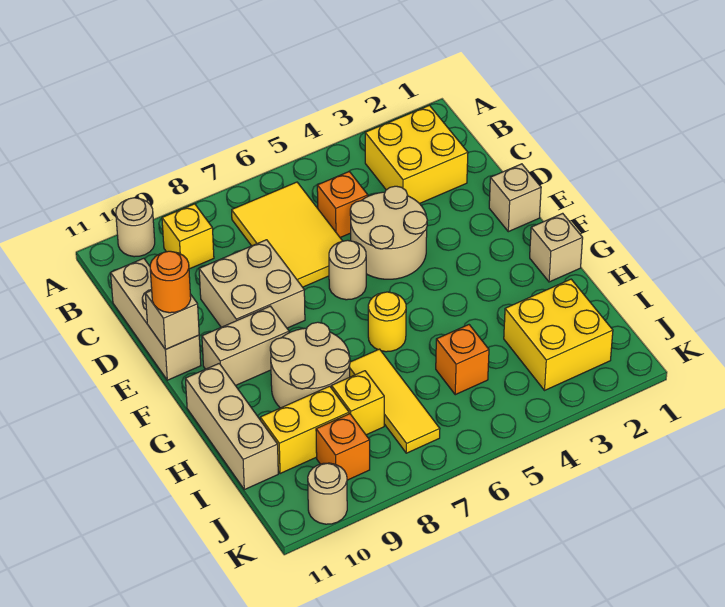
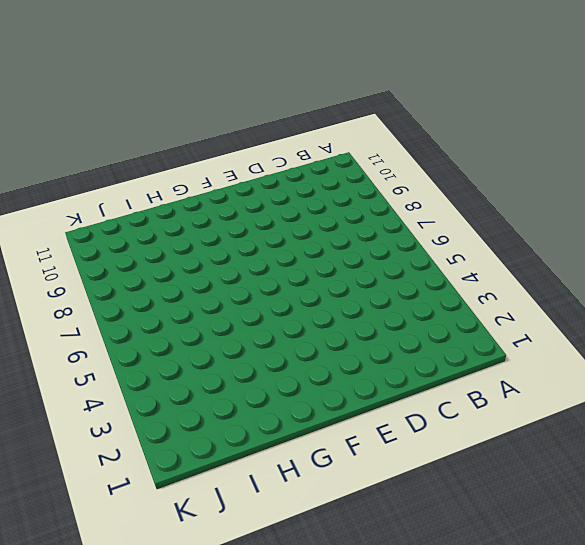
none -> tan 1x1 round brick [116,198,155,257]
none -> yellow 2x2 brick [365,105,468,204]
none -> yellow 2x3 tile [232,182,342,287]

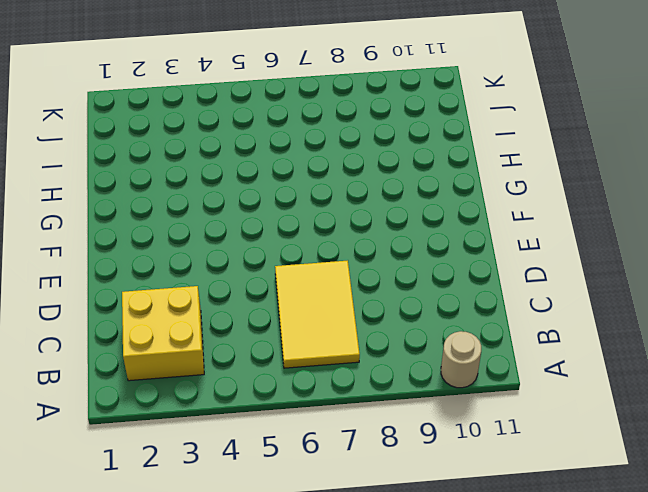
none -> yellow 1x1 brick [162,204,214,269]
none -> orange 1x1 brick [317,171,368,238]
none -> tan 1x3 brick [111,258,201,380]

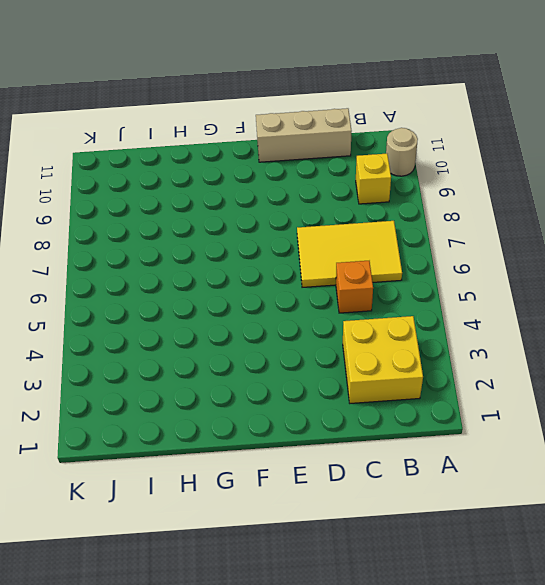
none -> tan 2x2 round brick [350,186,427,279]
none -> tan 2x2 brick [199,240,305,328]
none -> tan 1x1 brick [489,164,541,232]

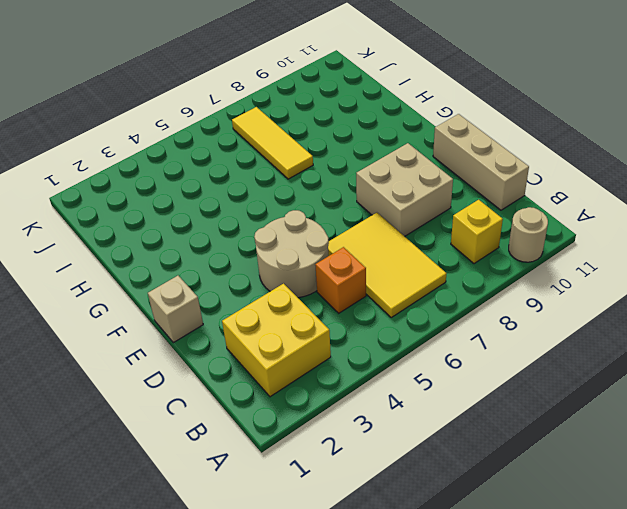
none -> tan 1x1 round brick [329,240,366,300]
none -> tan 1x2 brick [202,306,289,386]
none -> tan 1x1 brick [530,213,583,282]

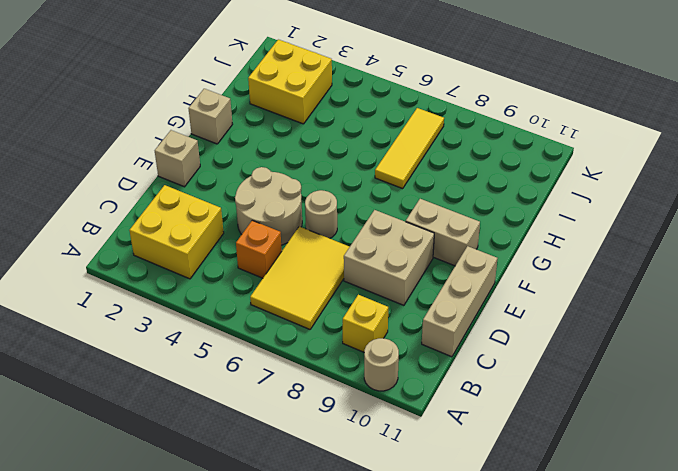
none -> yellow 1x1 round brick [368,292,406,352]
none -> tan 2x2 round brick [270,322,350,408]
none -> tan 1x3 brick [185,364,278,490]

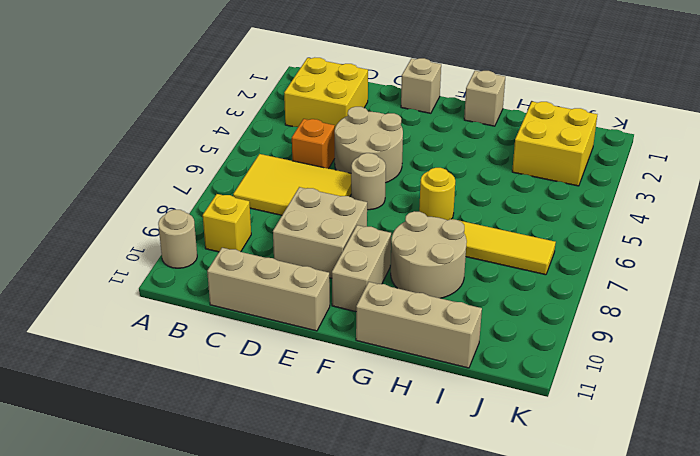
none -> orange 1x1 brick [436,325,489,395]
none -> yellow 1x1 brick [332,371,384,435]
none -> yellow 1x2 brick [260,386,349,474]

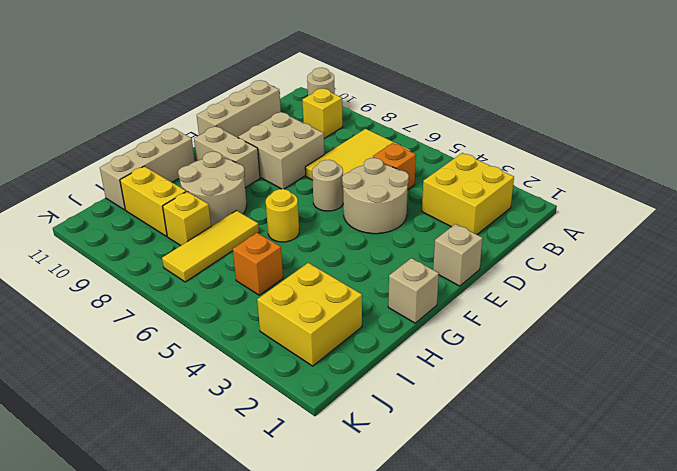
none -> orange 1x1 brick [316,414,370,480]
none -> tan 1x1 round brick [308,463,347,524]
none -> tan 1x1 brick [145,290,199,350]

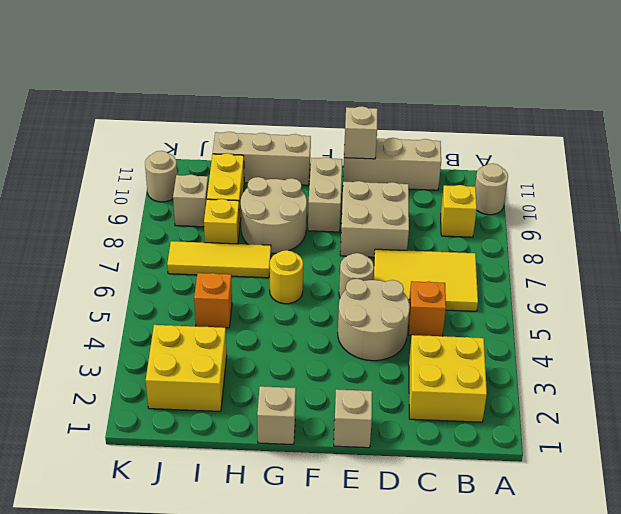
tan 1x1 brick [173,174,208,227] -> orange 1x1 brick [316,414,370,480]
none -> orange 1x1 round brick [150,251,191,313]

